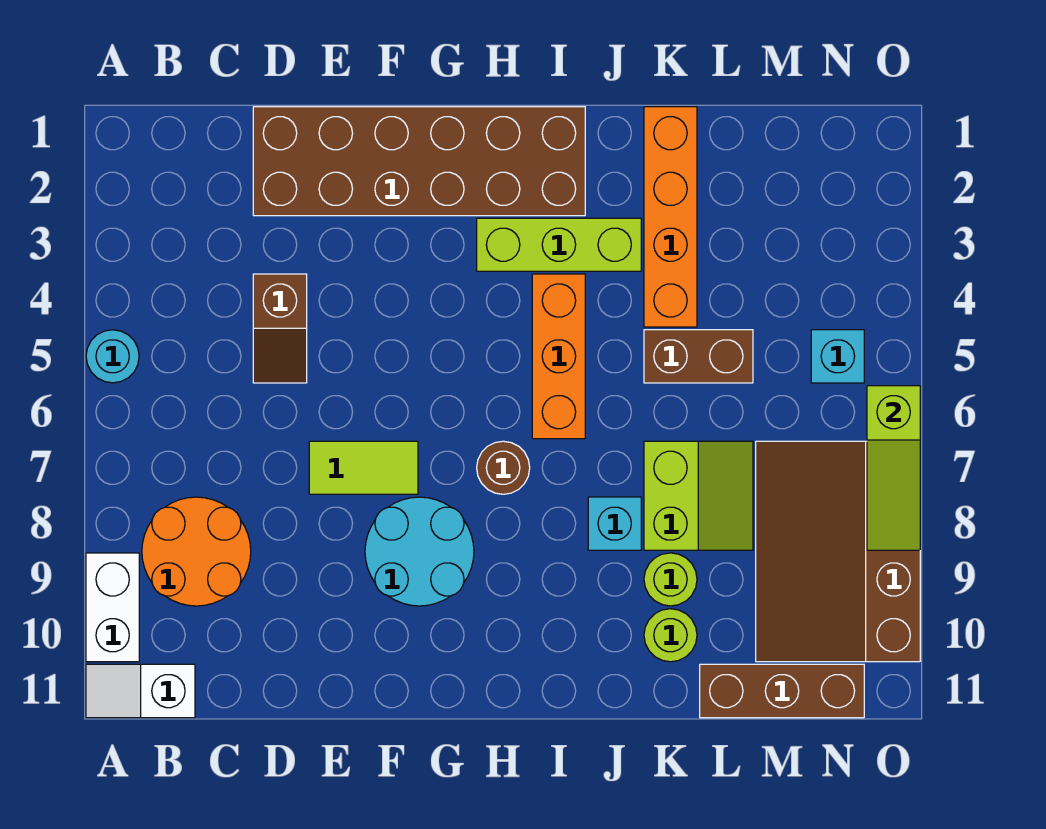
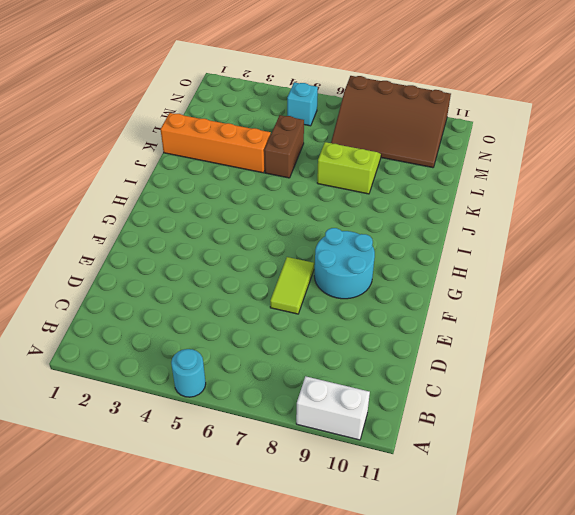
none -> white 1x2 slope [86,664,195,718]
none -> orange 2x2 round brick [142,497,251,606]
none -> brown 2x6 brick [253,107,585,216]

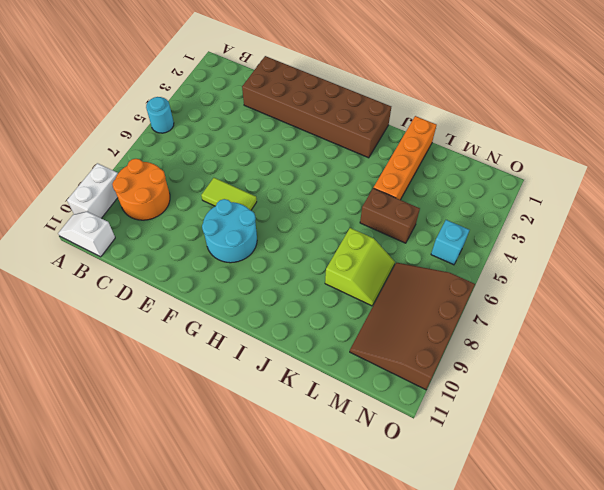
none -> brown 1x2 slope [253,274,307,383]
none -> lime 1x3 brick [477,218,641,271]
none -> brown 1x1 round brick [477,441,530,494]

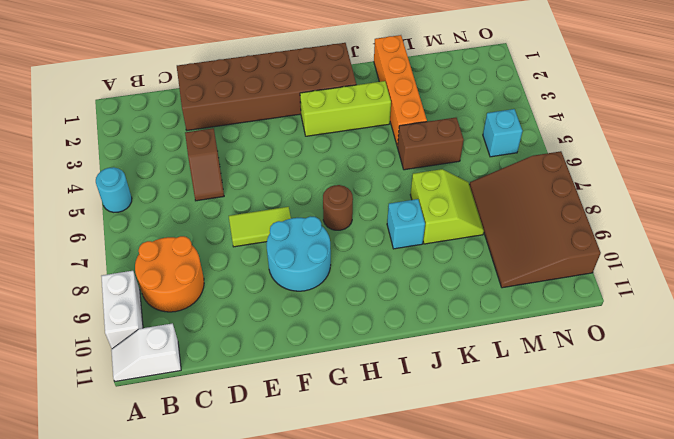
none -> orange 1x3 brick [532,274,585,439]
none -> lime 1x1 round brick [644,553,697,606]
none -> lime 1x1 round brick [644,609,697,662]

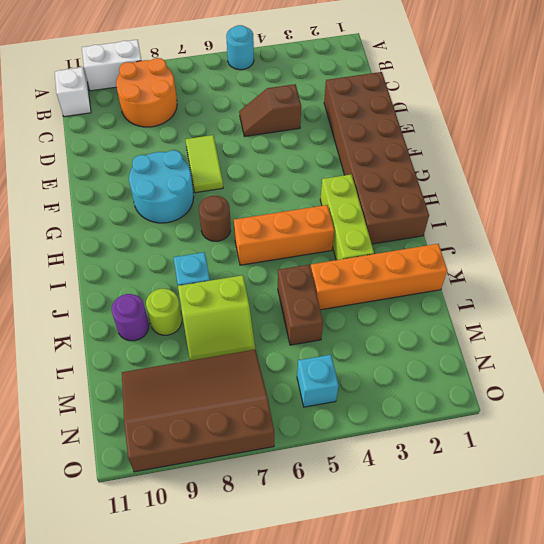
purple 1x1 round brick [112,294,149,341] -> lime 1x1 round brick [644,609,697,662]
none -> brown 1x3 brick [700,664,864,718]
none -> lime 1x3 slope [867,386,920,550]

